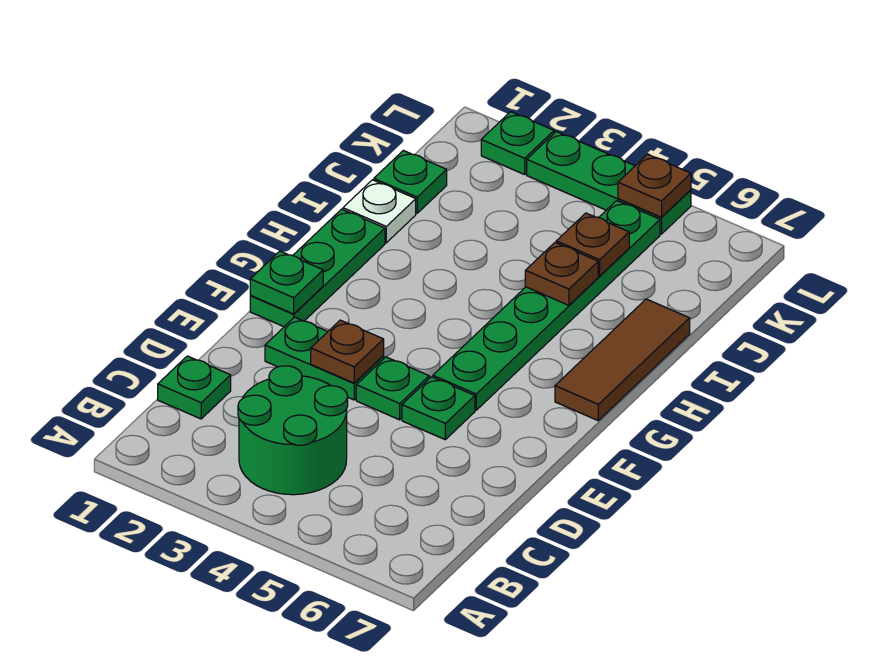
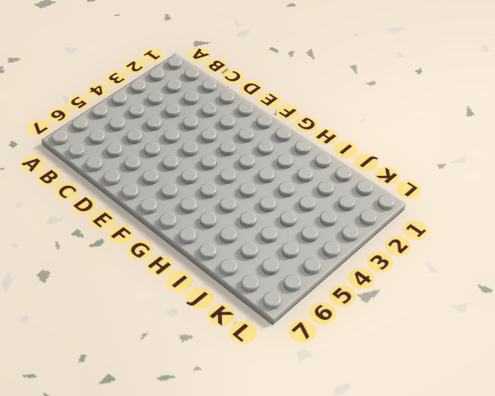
none -> green 2x2 round brick [238,366,348,495]
none -> green 1x1 plate [158,356,231,419]
none -> green 1x2 plate [265,317,384,400]

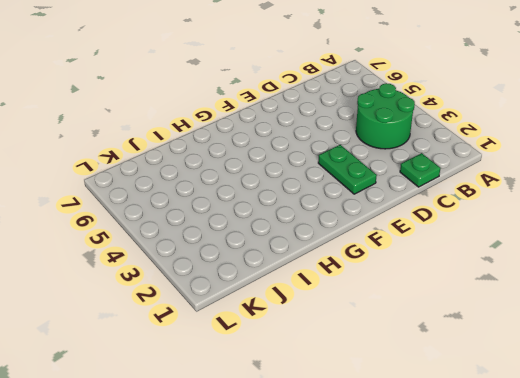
none -> green 1x1 plate [356,357,429,420]
none -> green 1x1 plate [402,377,475,440]
none -> green 1x3 plate [250,209,385,327]

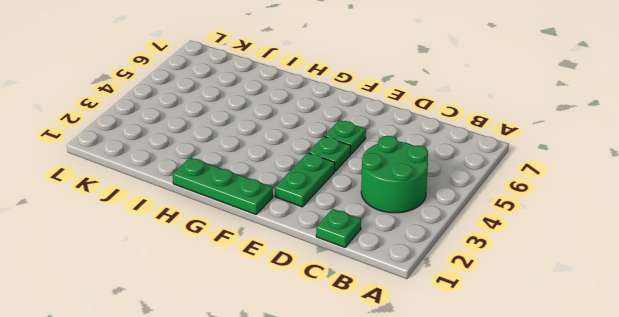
none -> green 1x6 plate [433,201,660,410]
none -> brown 1x3 tile [555,299,690,420]
none -> white 1x1 plate [343,180,416,243]

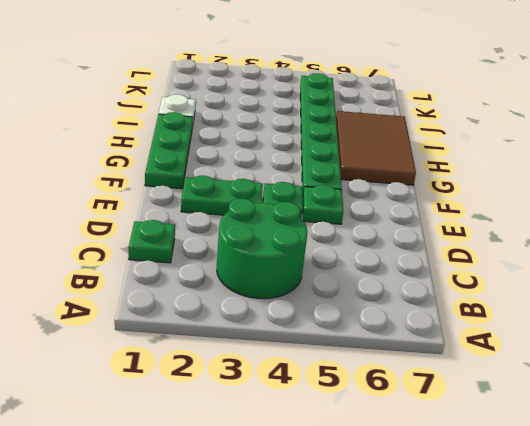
brown 2x3 tile [336,111,416,185] -> brown 1x3 tile [555,299,690,420]
none -> green 1x1 plate [374,151,447,213]
none -> green 1x1 plate [481,112,554,175]
none -> green 1x3 plate [527,132,691,234]

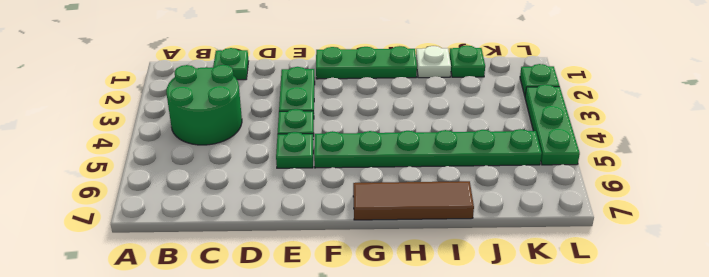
none -> brown 1x1 plate [311,320,384,383]
none -> green 1x1 plate [250,251,323,314]
none -> brown 1x1 plate [525,243,598,305]

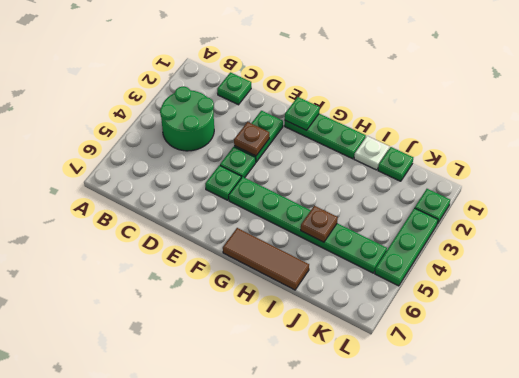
none -> brown 1x1 plate [556,213,629,276]
none -> brown 1x1 plate [618,154,691,217]

